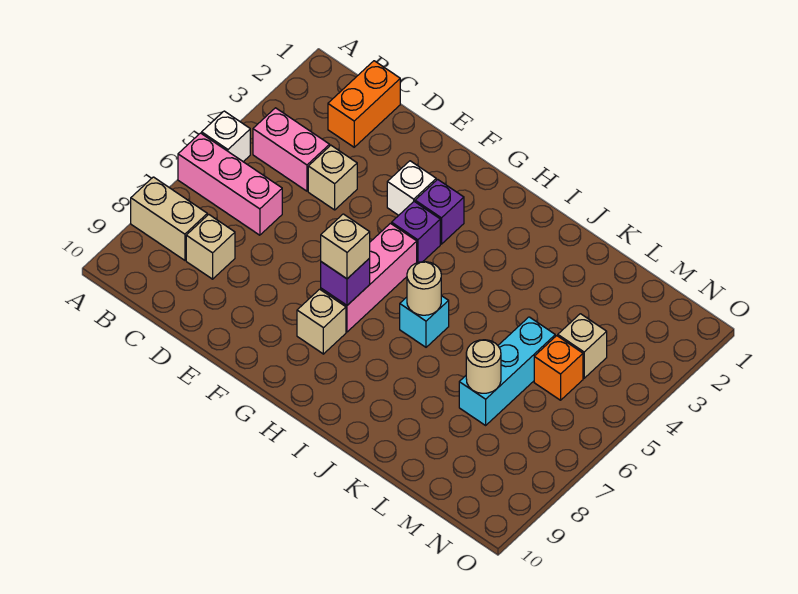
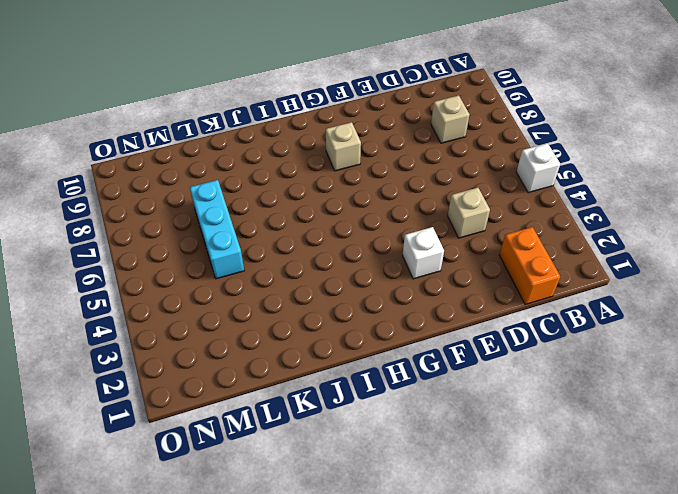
none -> pink 1x3 brick [178,133,282,235]
none -> tan 1x2 brick [131,177,207,260]
none -> pink 1x2 brick [253,108,330,191]

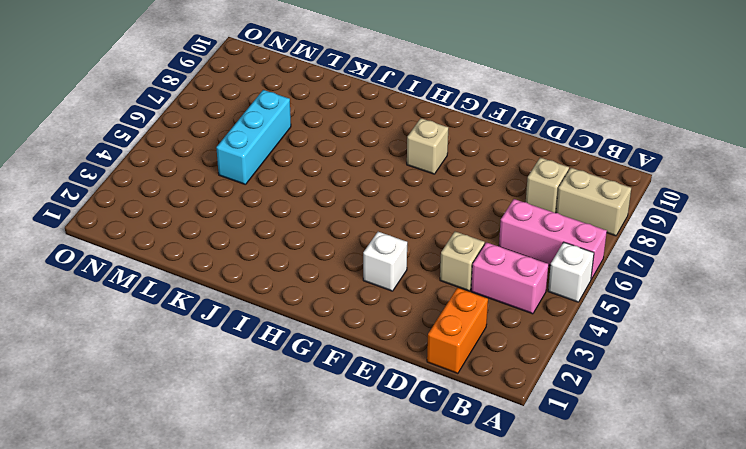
none -> purple 1x1 brick [415,179,464,244]
none -> purple 1x1 brick [392,202,440,263]
none -> pink 1x3 brick [321,223,417,332]

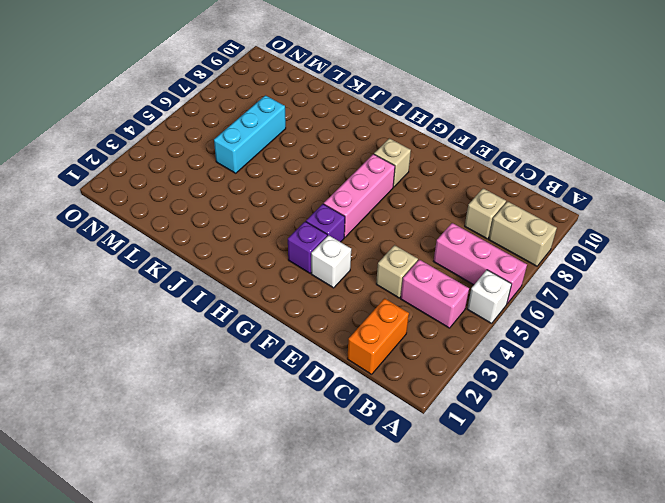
none -> cyan 1x1 brick [400,296,449,347]
none -> tan 1x1 brick [558,314,607,378]
none -> orange 1x1 brick [534,336,583,400]

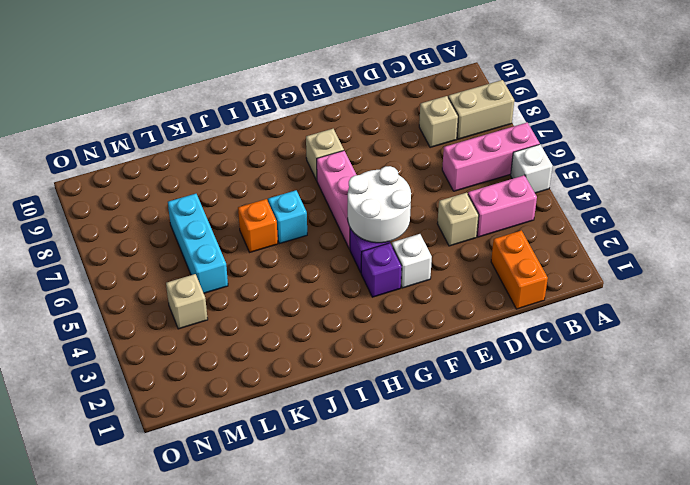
white 2x2 round brick [348,166,411,243] -> none
orange 1x1 brick [238,199,278,252] -> orange 1x1 brick moved to [534,336,583,400]
none -> purple 1x1 brick [321,259,370,305]
none -> tan 1x1 round brick [407,262,441,315]
none -> tan 1x1 round brick [466,340,501,393]

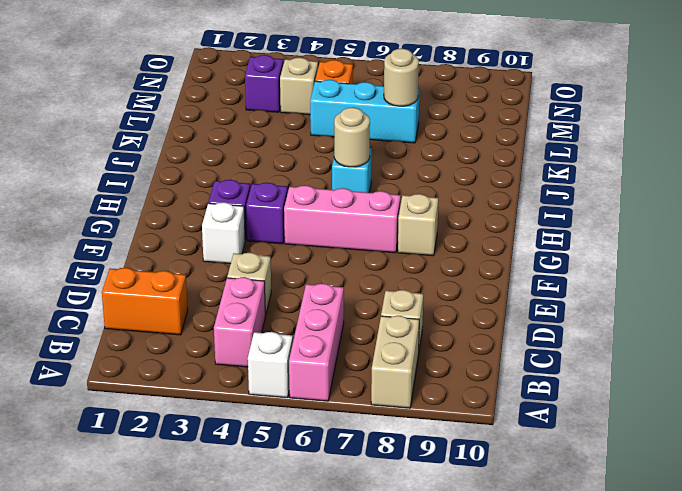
purple 1x1 brick [245,55,283,112] -> purple 1x1 brick moved to [321,259,370,305]
none -> tan 1x1 brick [321,214,370,279]

